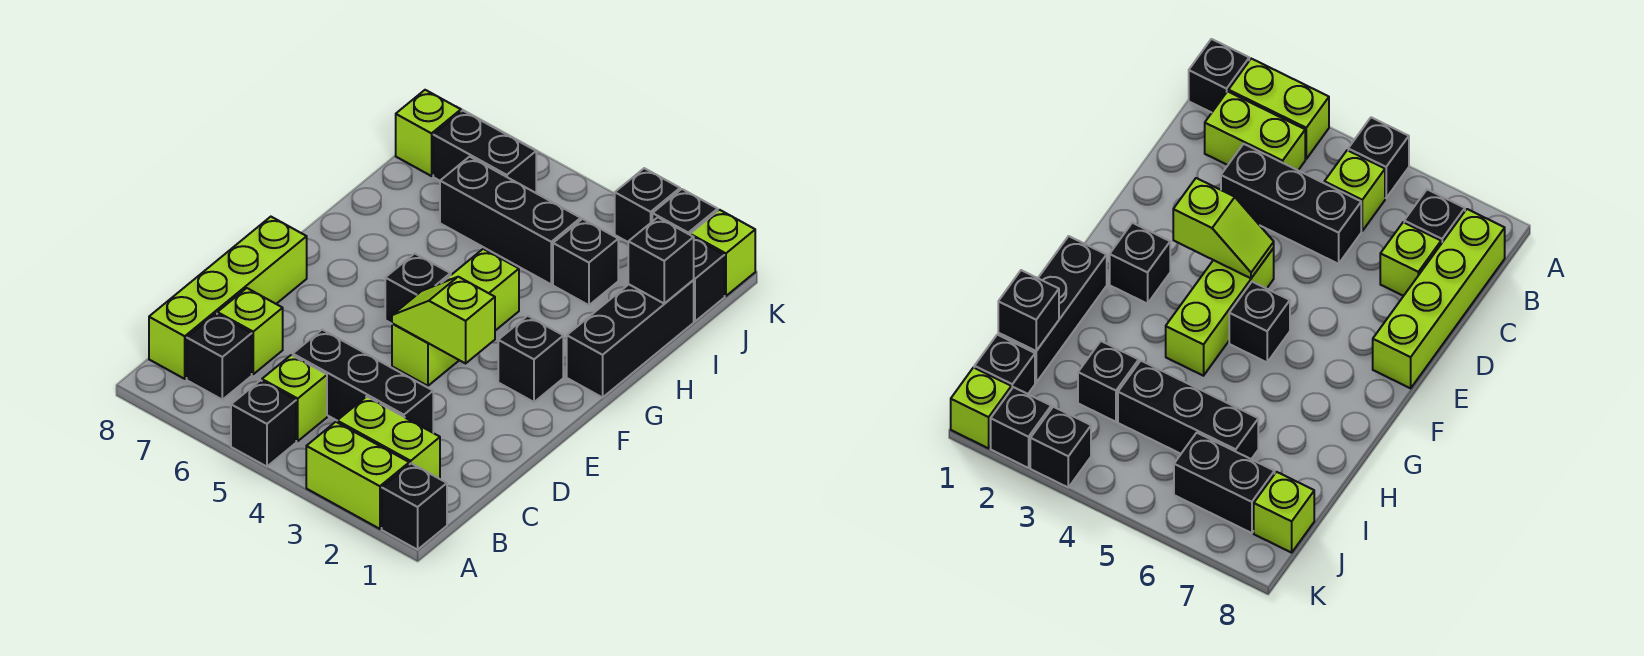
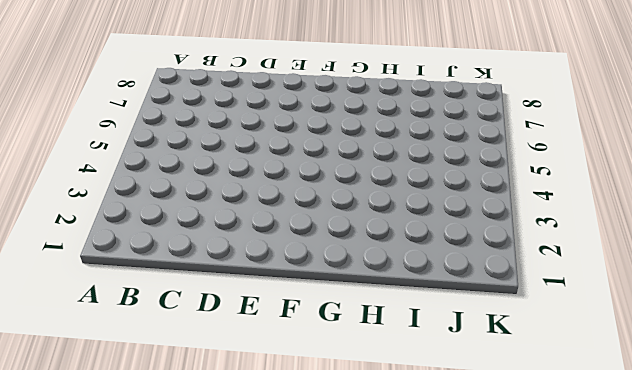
none -> black 1x1 brick [382,463,447,550]
none -> lime 1x2 brick [306,422,409,529]
none -> black 1x1 brick [231,380,296,467]

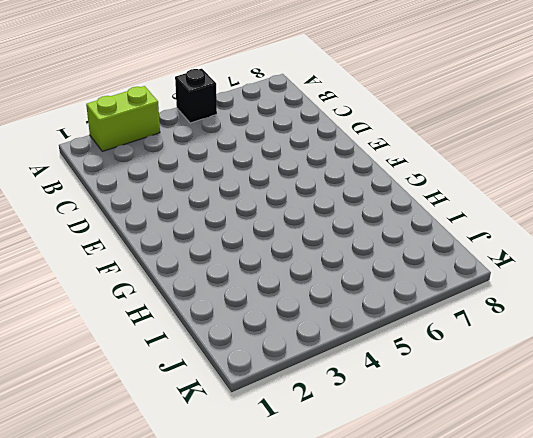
none -> black 1x1 brick [382,463,447,550]
none -> lime 1x2 brick [337,396,440,479]
none -> lime 1x1 brick [262,355,327,441]

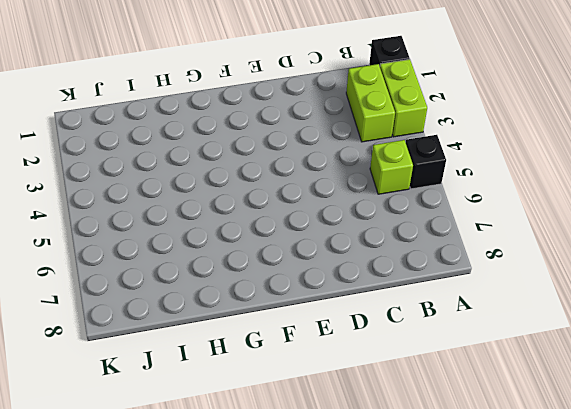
none -> black 1x1 brick [187,314,252,400]
none -> lime 1x4 brick [149,217,307,379]
none -> black 1x3 brick [293,330,433,433]

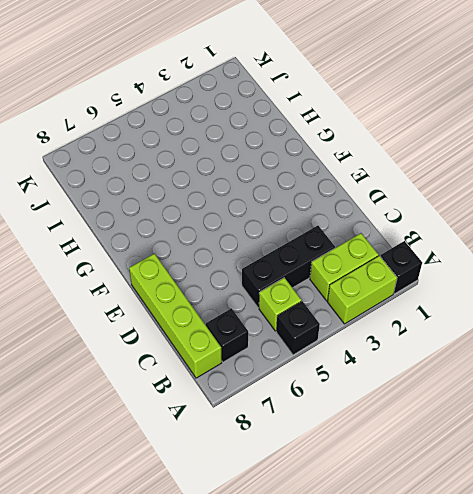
none -> lime 1x1 brick [217,288,283,374]
none -> lime 1x3 brick [392,249,519,386]
none -> black 1x1 brick [498,316,563,402]

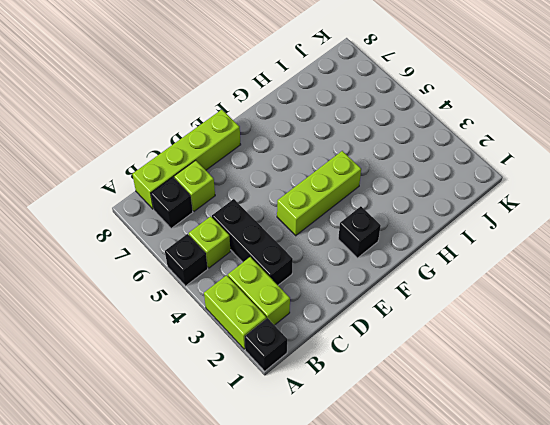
none -> black 1x1 brick [385,253,451,324]
none -> black 1x3 brick [567,280,694,397]
none -> black 1x1 brick [553,219,618,305]

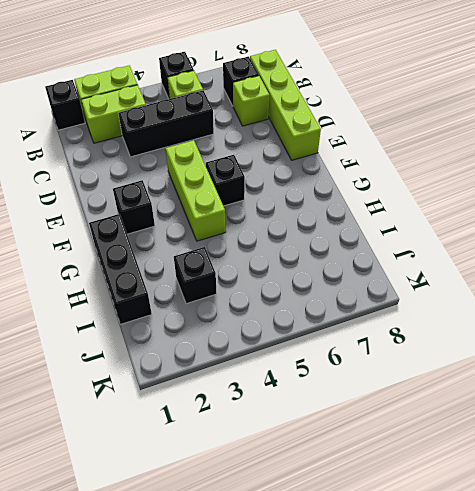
none -> black 1x3 brick [440,157,581,284]
none -> black 1x1 brick [694,238,725,321]
none -> black 1x2 brick [433,111,536,193]

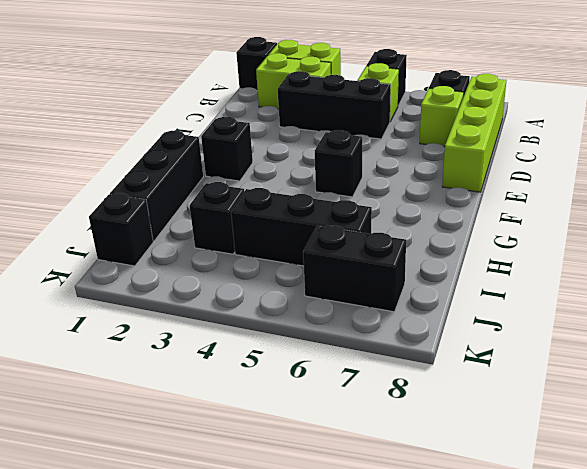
none -> lime 1x3 brick [392,249,519,386]
none -> lime 1x1 brick [396,90,461,176]
none -> lime 1x1 brick [690,210,755,296]

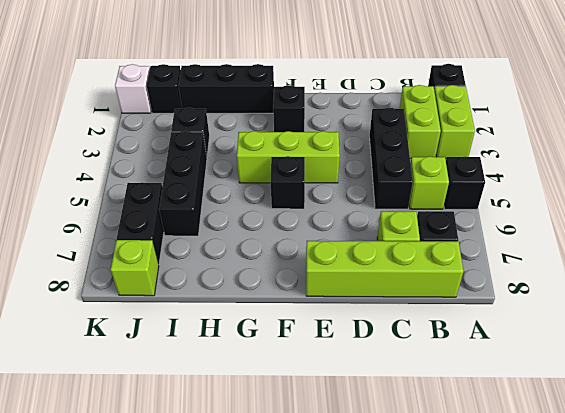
white 1x1 brick [115,64,151,113] -> lime 1x1 brick [690,210,755,296]
none -> black 1x1 brick [652,189,718,235]
none -> black 1x1 brick [615,168,680,242]
none -> lime 1x2 slope [392,277,495,363]

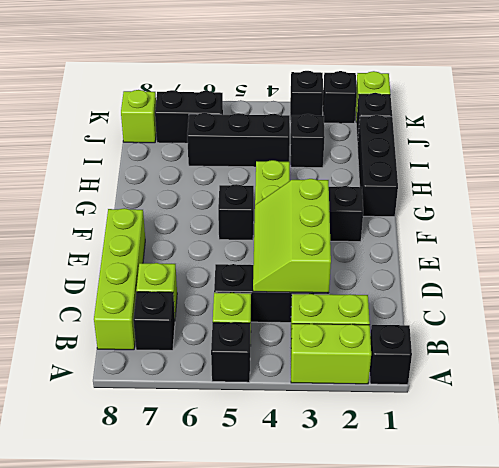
lime 2x3 slope [253,179,331,293] -> lime 1x2 slope [392,277,495,363]
none -> black 1x1 brick [628,217,694,304]

